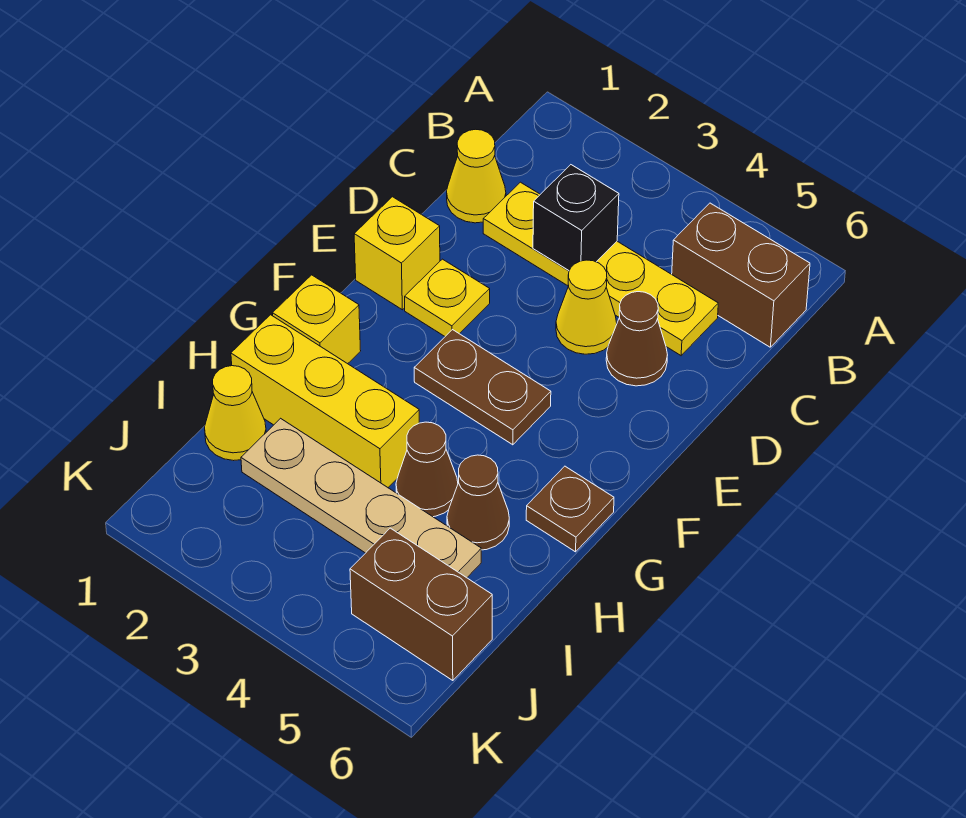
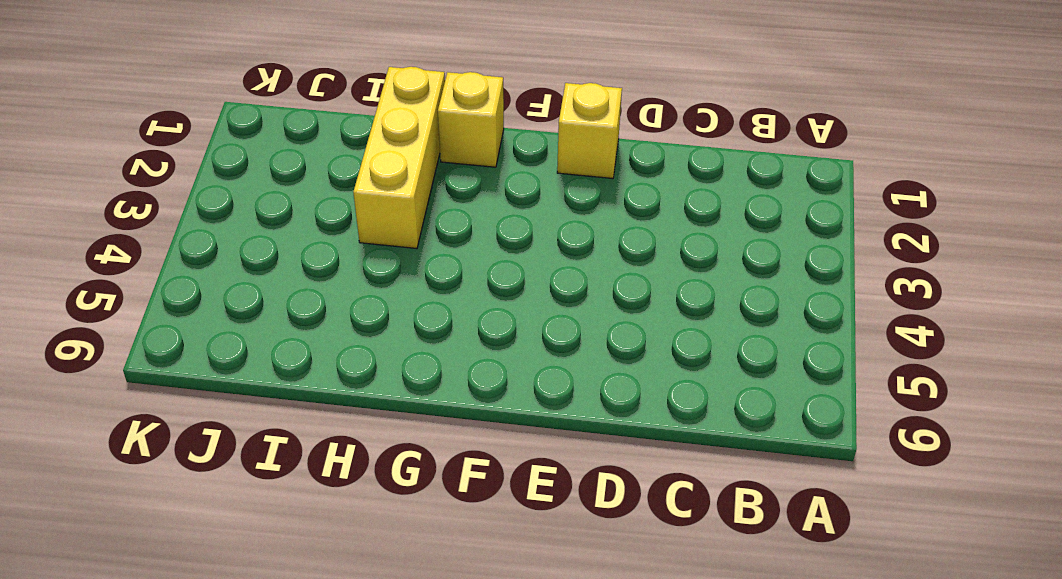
none -> brown 1x2 brick [672,203,810,347]
none -> yellow 1x1 cone [447,129,506,223]
none -> yellow 1x4 plate [483,182,718,356]

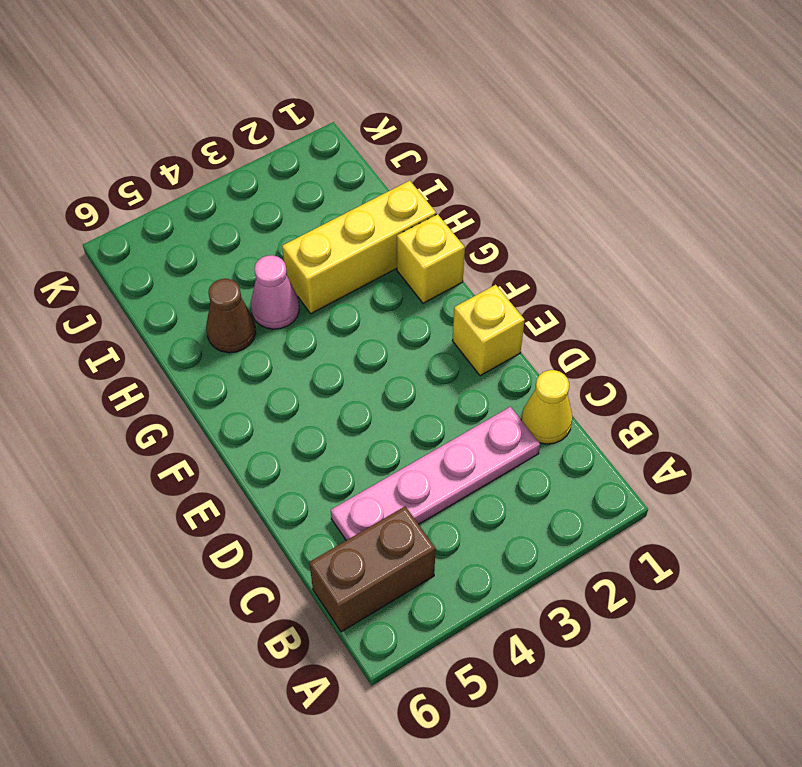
pink 1x4 plate [331,407,540,540] -> yellow 1x4 plate [483,182,718,356]
pink 1x1 cone [251,255,299,329] -> brown 1x1 cone [396,422,458,517]
none -> yellow 1x1 cone [556,260,617,354]
none -> brown 1x1 cone [606,292,667,386]
none -> yellow 1x1 plate [405,259,490,336]

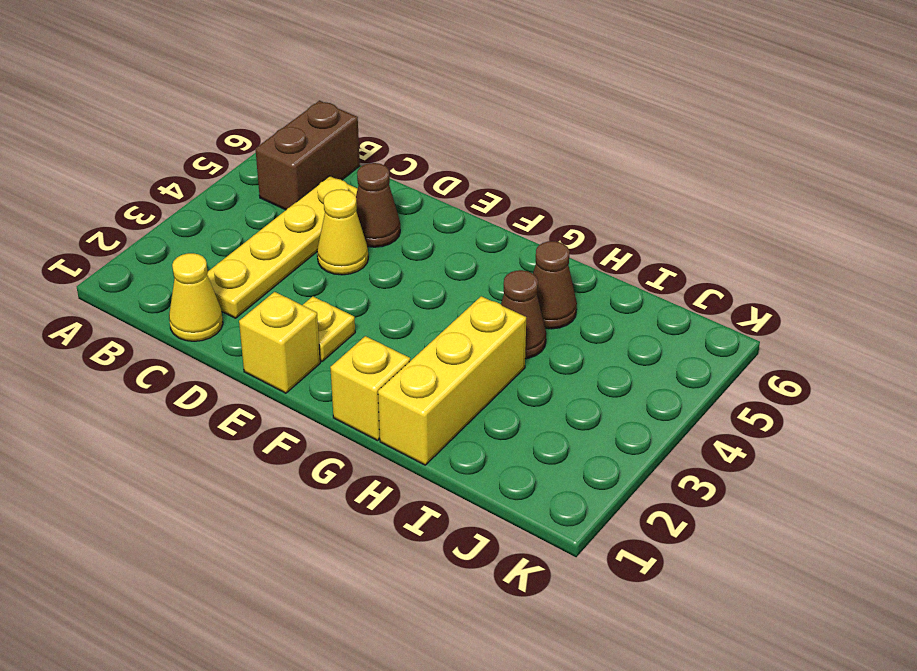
none -> brown 1x2 plate [414,330,551,445]
none -> brown 1x1 plate [526,466,614,552]
none -> yellow 1x1 cone [205,366,266,461]

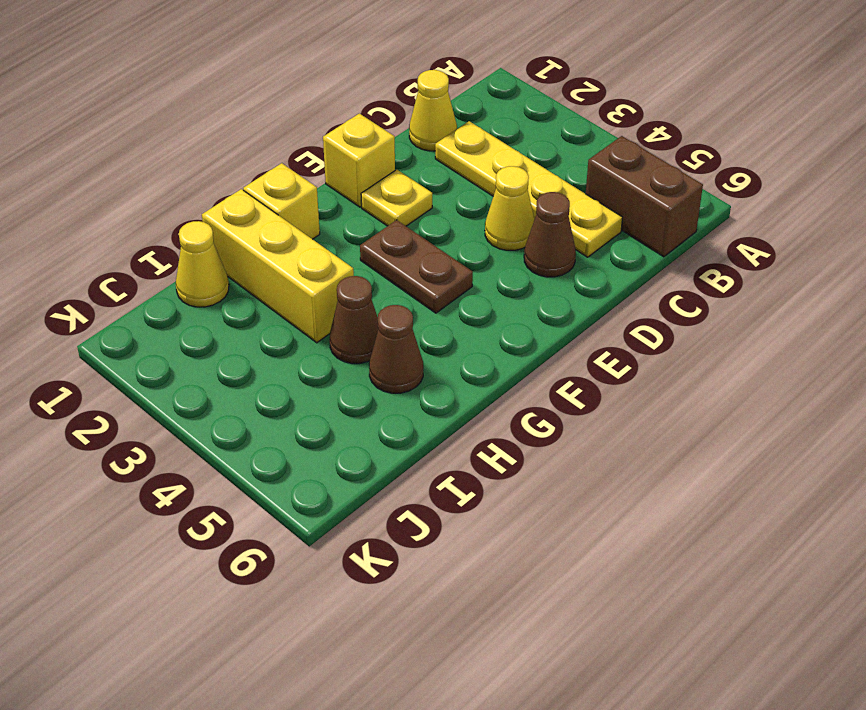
none -> brown 1x1 plate [526,466,614,552]
none -> tan 1x4 plate [241,418,481,578]
none -> brown 1x2 brick [350,528,492,681]

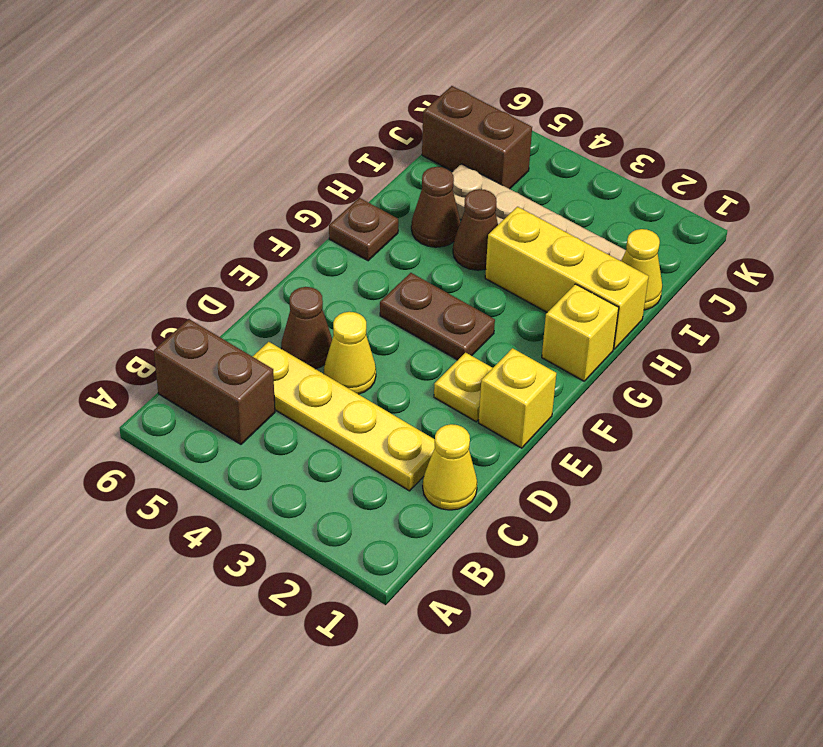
none -> black 1x1 brick [533,165,619,271]

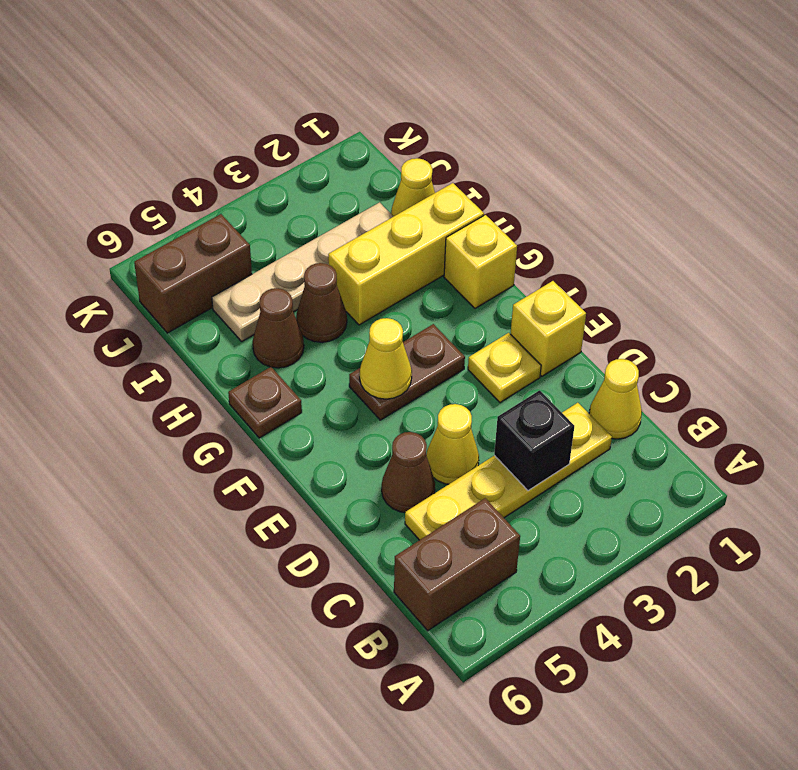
yellow 1x1 cone [360,318,412,399] -> none

